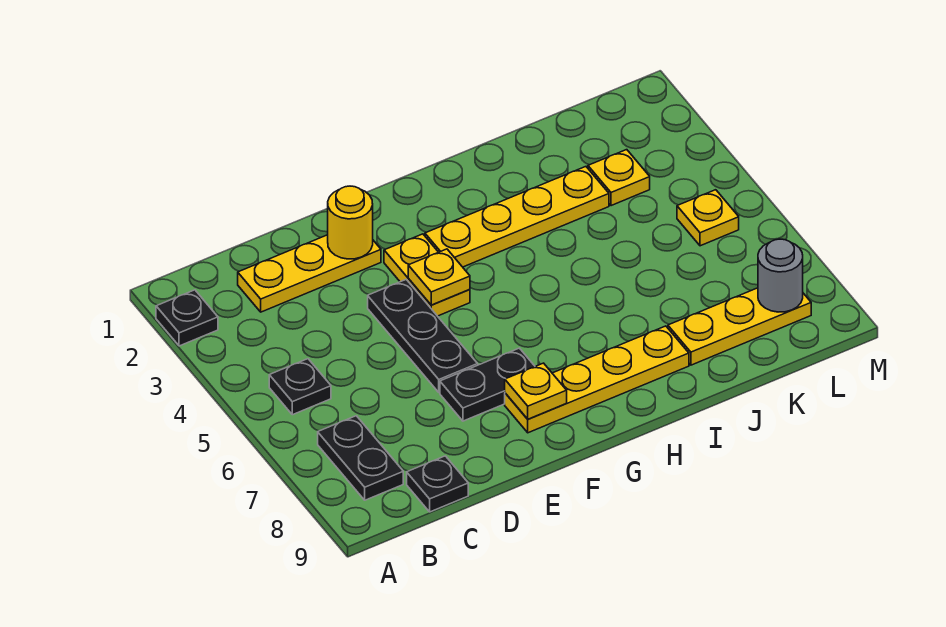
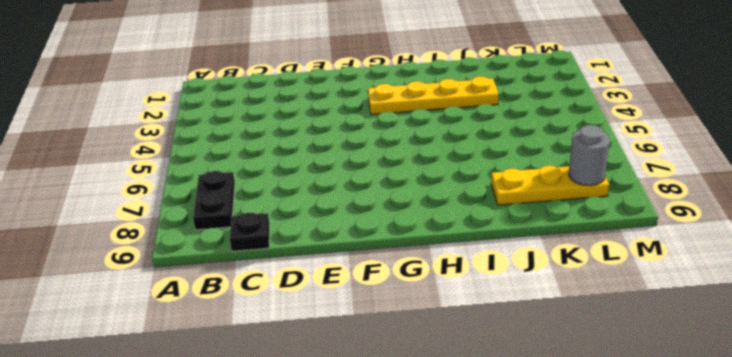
none -> black 1x1 plate [156,290,218,346]
none -> black 1x1 plate [269,359,331,415]
none -> yellow 1x3 plate [238,235,381,312]

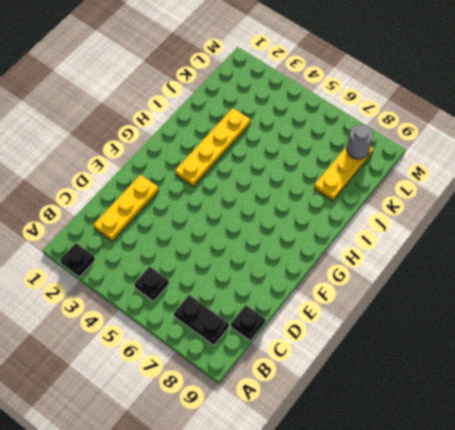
none -> black 1x3 plate [368,280,478,392]
none -> black 1x2 plate [440,348,535,421]
none -> yellow 1x2 plate [384,234,470,316]

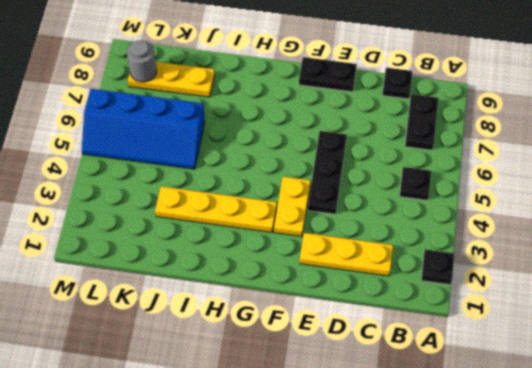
black 1x2 plate [299,57,357,92] -> black 1x2 plate moved to [440,348,535,421]
blue 2x4 slope [82,89,205,169] -> yellow 1x1 plate [677,190,739,246]
none -> yellow 1x4 plate [505,326,689,433]
none -> yellow 1x1 plate [588,150,650,206]
none -> yellow 1x1 round brick [328,186,373,259]

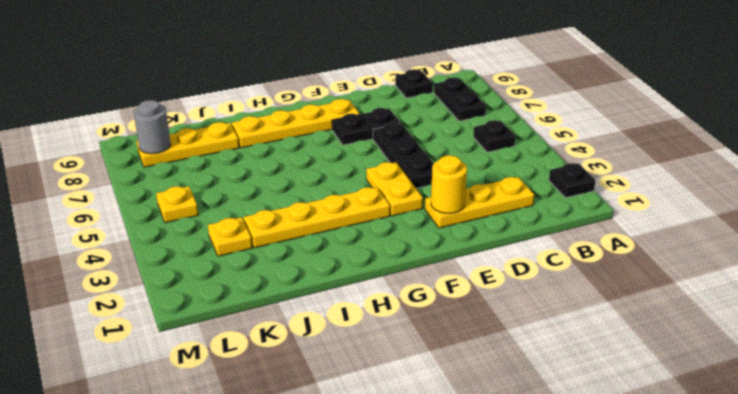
none -> yellow 1x1 plate [408,249,470,305]
none -> yellow 1x1 plate [505,363,567,419]

